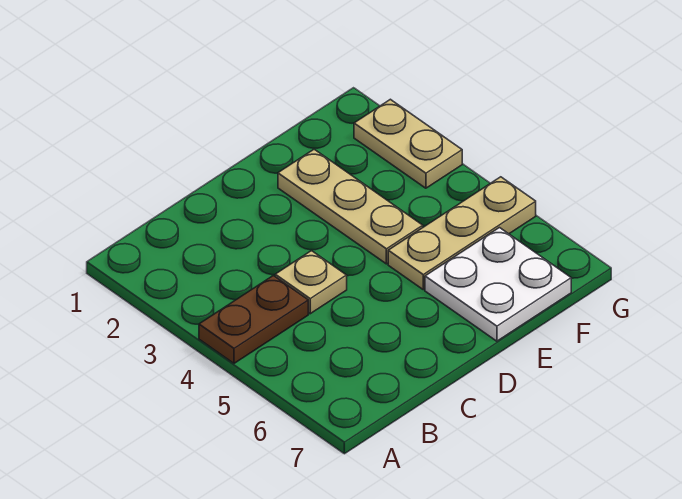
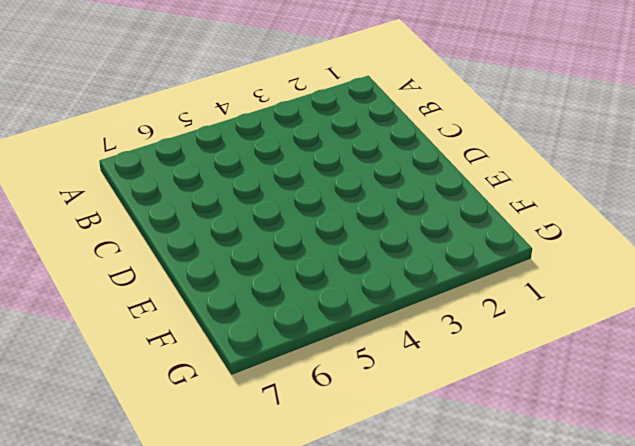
none -> brown 1x2 plate [199,276,308,363]
none -> tan 1x1 plate [275,251,347,314]

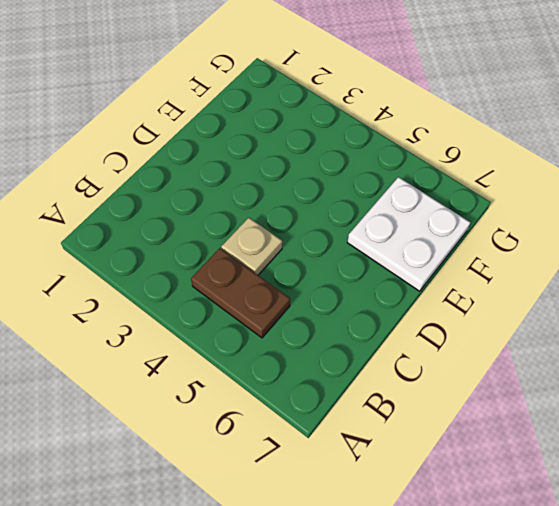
brown 1x2 plate [191,248,290,338] -> brown 1x2 plate turned to [199,276,308,363]
none -> tan 1x3 plate [278,149,423,264]
none -> tan 1x3 plate [388,177,536,290]

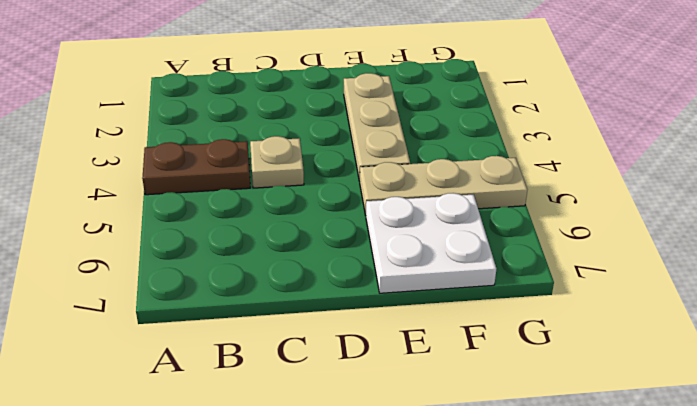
none -> tan 1x2 plate [354,99,462,188]

